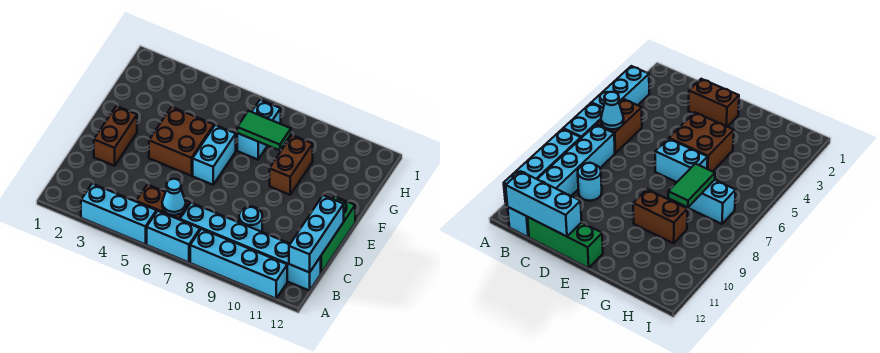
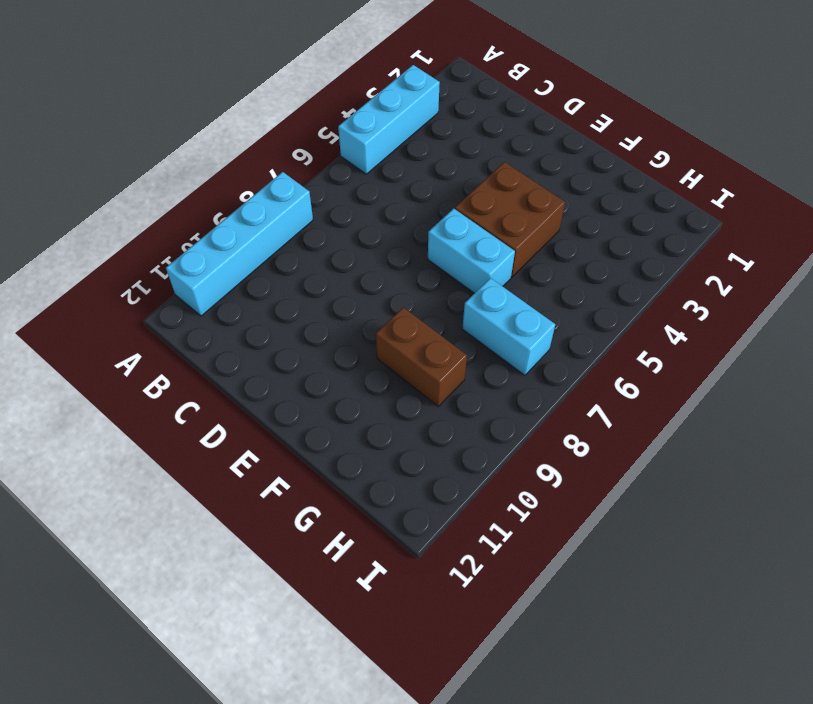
none -> cyan 1x2 brick [147,211,200,262]
none -> brown 1x2 brick [136,185,190,220]
none -> cyan 1x6 brick [180,203,321,291]

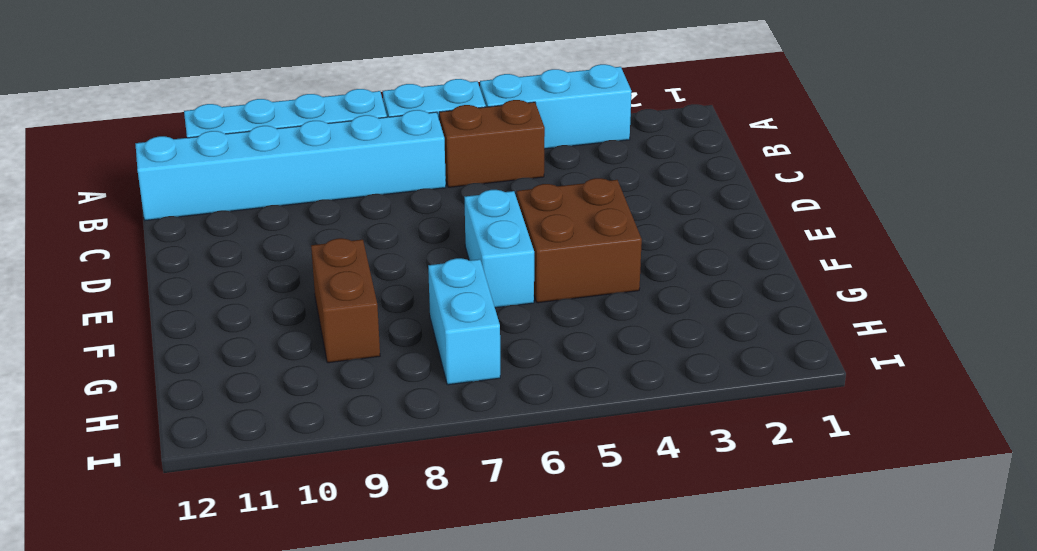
none -> cyan 1x1 round brick [239,207,262,232]
none -> green 1x3 brick [321,197,355,273]
none -> brown 1x2 brick [94,106,137,166]

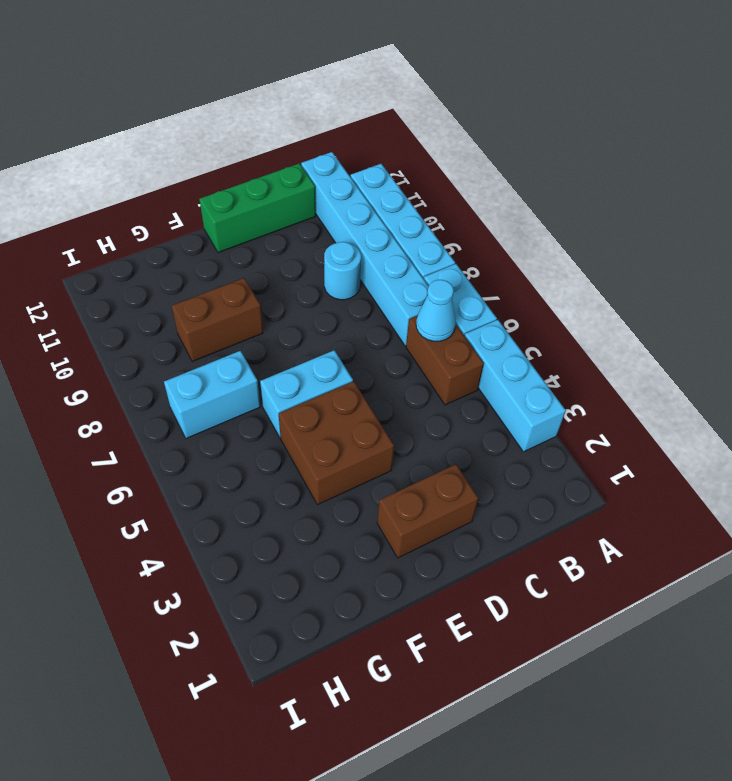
none -> cyan 1x3 brick [289,195,344,272]
none -> green 1x2 tile [237,111,291,150]

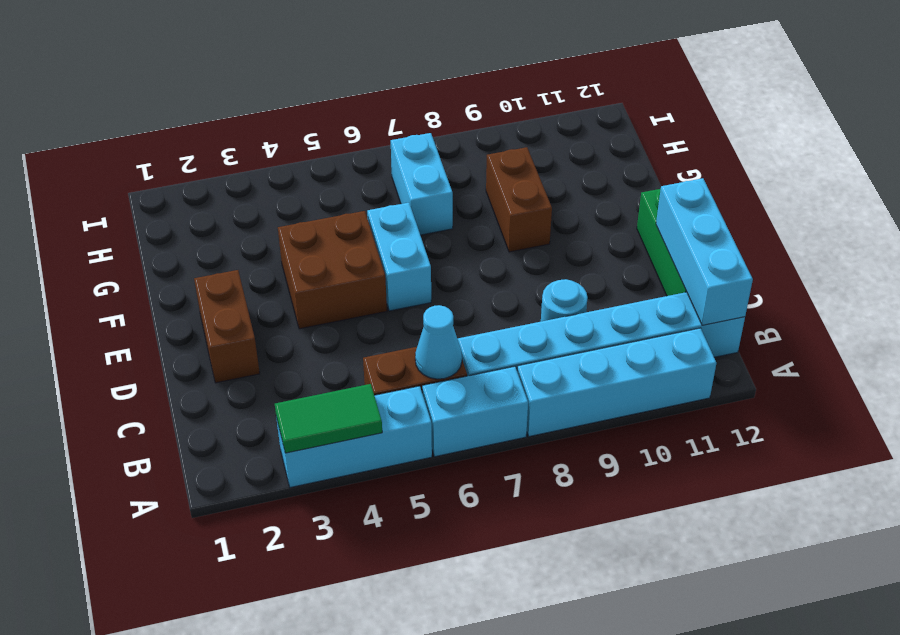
green 1x2 tile [275,384,382,453] -> green 1x2 tile moved to [237,111,291,150]

